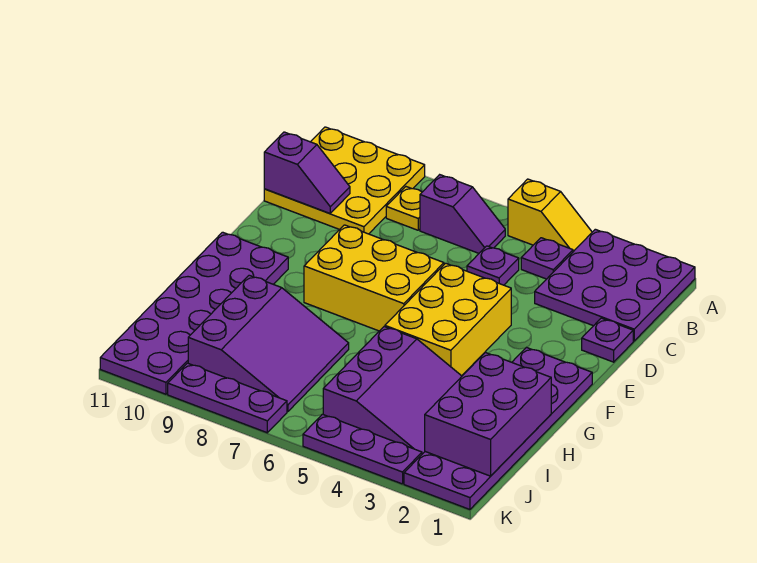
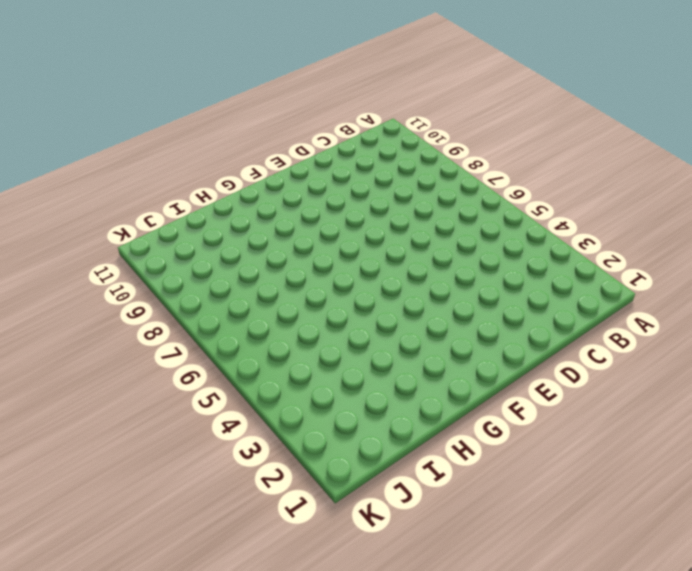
none -> purple 3x3 plate [535,229,695,341]
none -> yellow 1x2 slope [508,179,592,252]
none -> yellow 3x3 plate [264,127,425,234]

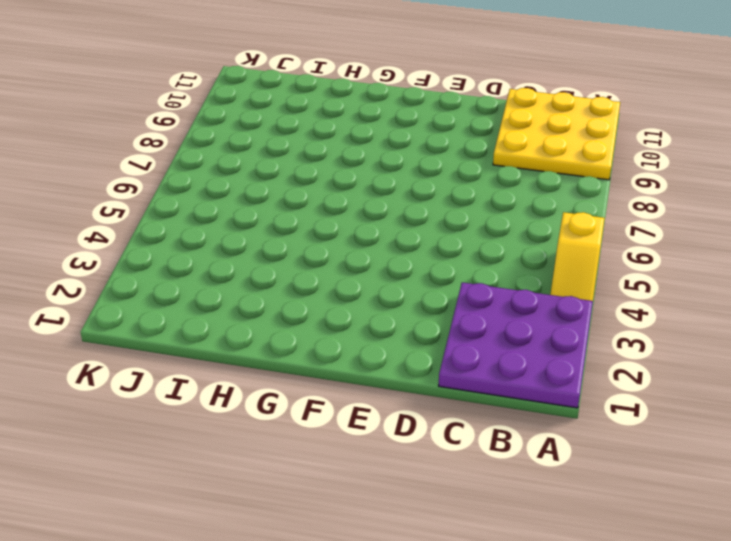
none -> purple 1x1 plate [521,238,573,279]
none -> purple 1x2 slope [420,175,505,253]
none -> yellow 1x1 plate [386,187,422,230]

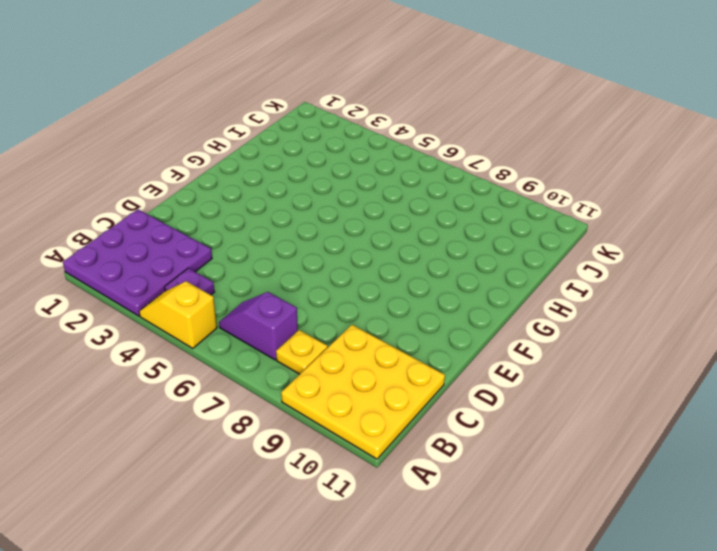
none -> purple 1x1 plate [467,246,519,285]
none -> purple 1x1 plate [582,318,633,362]
none -> yellow 2x3 brick [385,263,511,376]

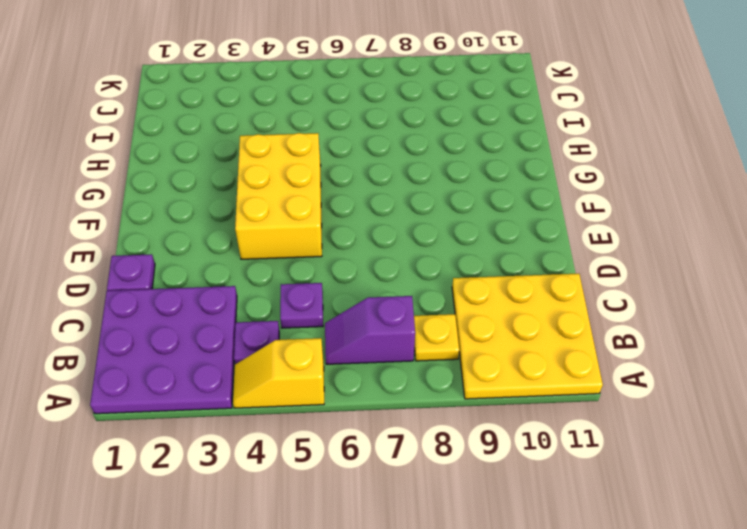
none -> yellow 2x3 brick [304,225,444,331]
none -> purple 2x6 plate [404,347,592,509]
none -> purple 2x6 plate [100,232,288,394]

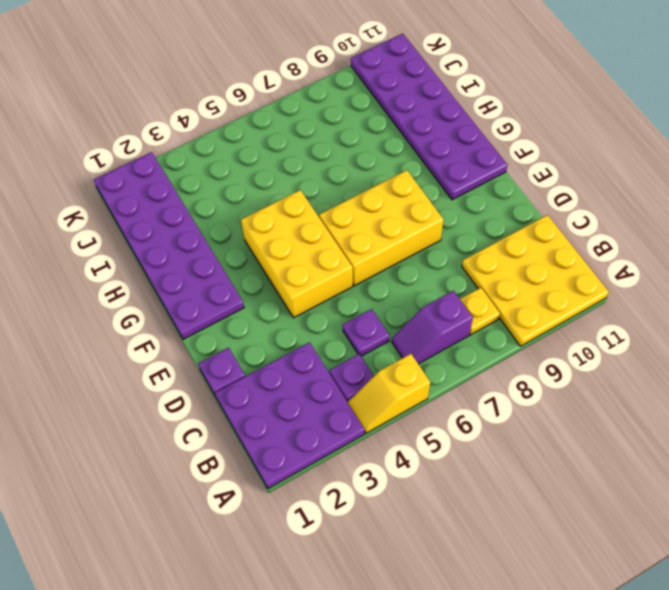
none -> purple 3x3 slope [323,327,462,454]
none -> purple 3x3 slope [188,275,349,412]
none -> purple 1x3 plate [303,414,422,484]

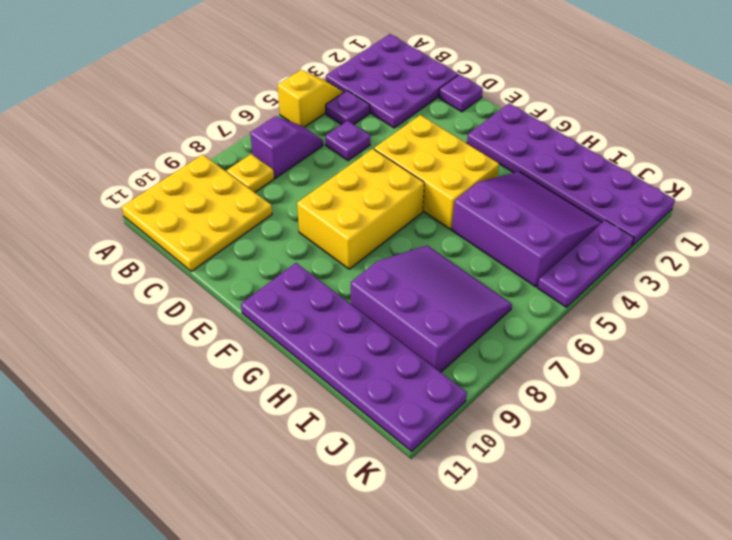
none -> purple 1x3 plate [168,363,287,433]
none -> purple 1x2 slope [264,132,350,213]
none -> purple 2x3 brick [425,353,551,476]

